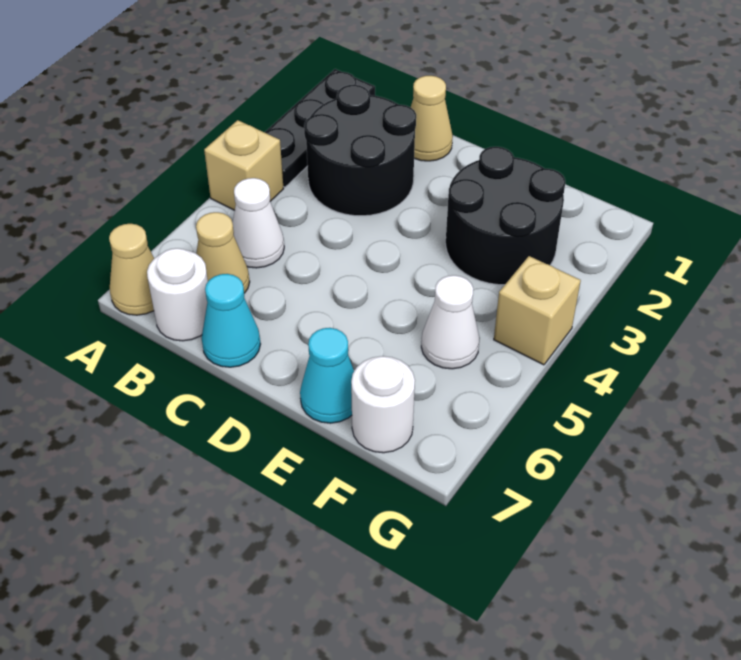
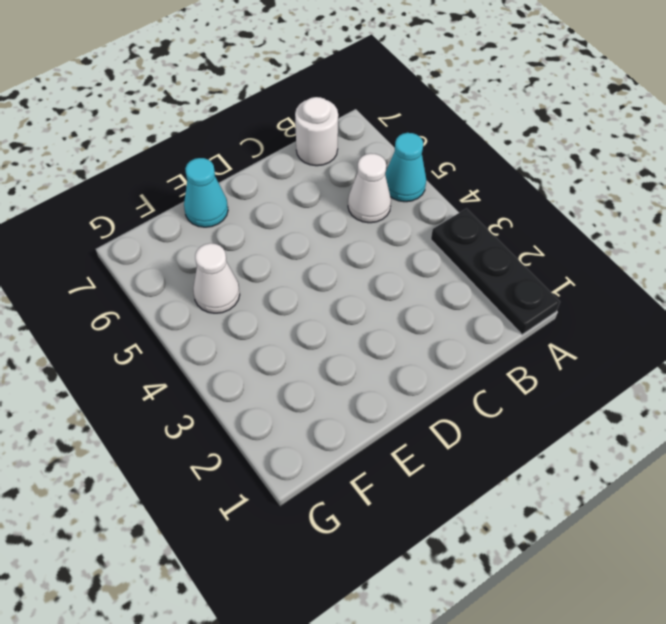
cyan 1x1 cone [385,133,426,202] -> cyan 1x1 cone moved to [202,274,260,367]
none -> tan 1x1 brick [204,120,284,210]
none -> tan 1x1 cone [109,224,154,315]
none -> black 2x2 round brick [304,85,416,216]

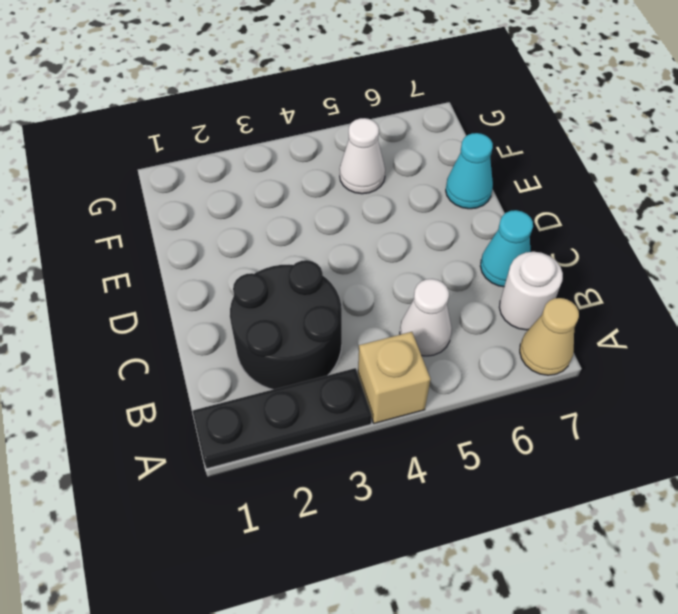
none -> tan 1x1 cone [196,212,250,293]
none -> tan 1x1 cone [411,76,453,161]
none -> black 2x2 round brick [446,147,565,285]

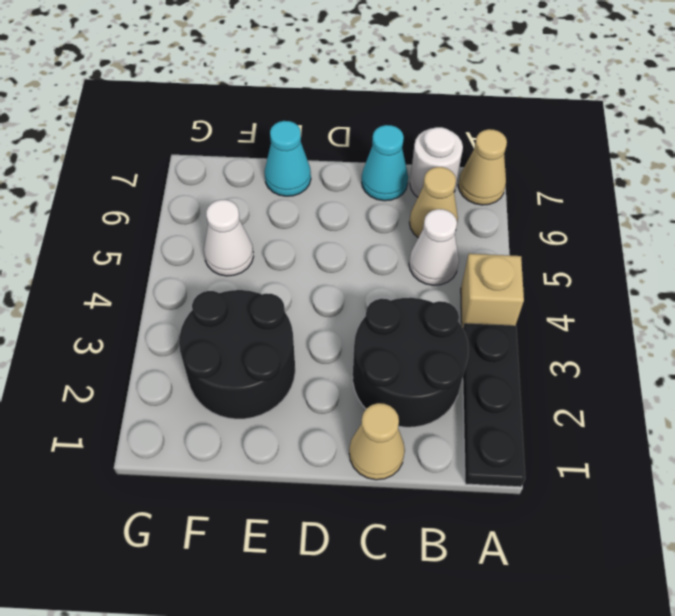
none -> white 1x1 round brick [351,356,415,453]
none -> tan 1x1 brick [494,256,581,365]

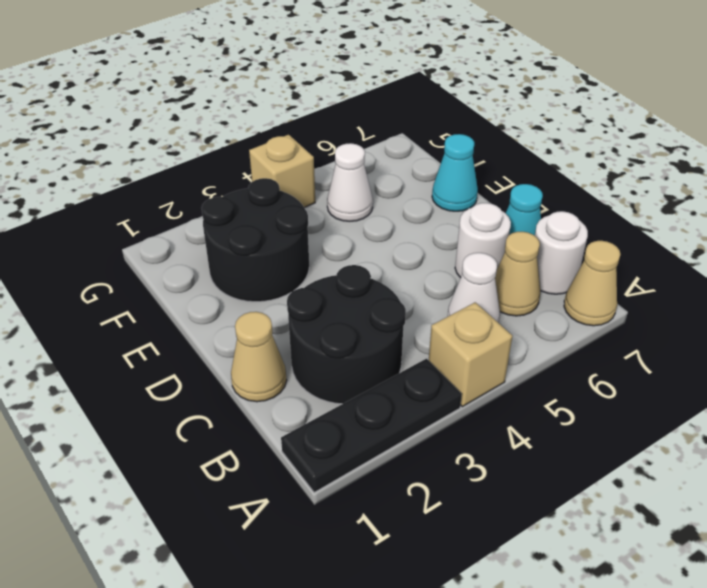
white 1x1 round brick [455,203,511,278] -> white 1x1 round brick moved to [351,356,415,453]

